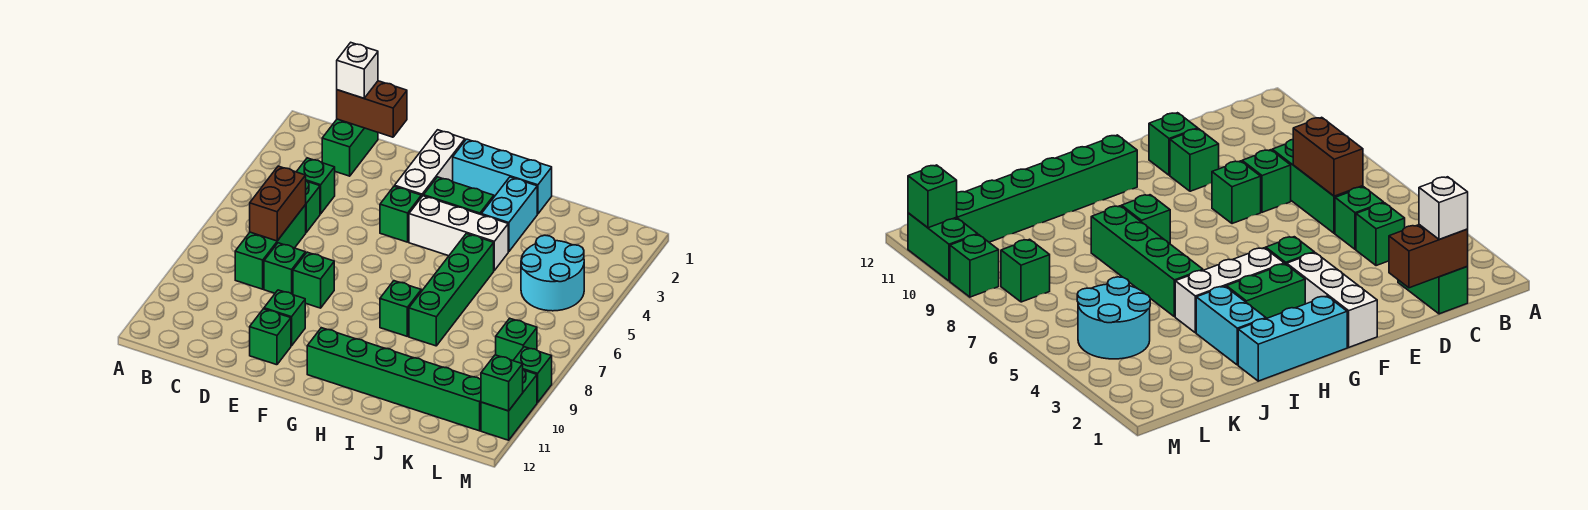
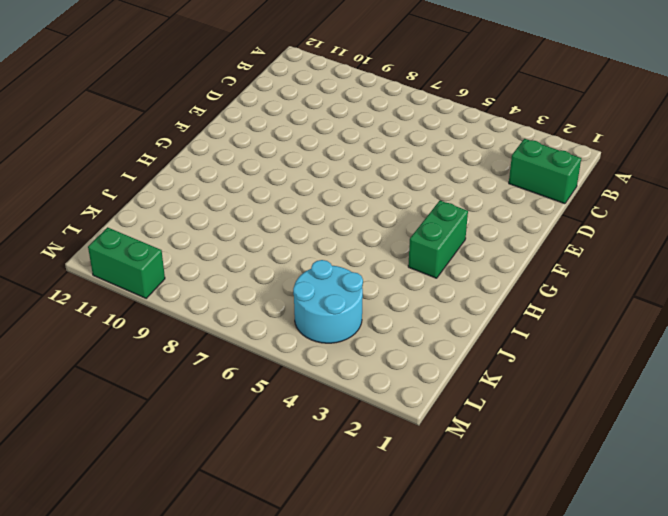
none -> green 1x1 brick [297,158,335,214]
none -> green 1x1 brick [305,181,320,232]
none -> green 1x3 brick [235,205,306,289]

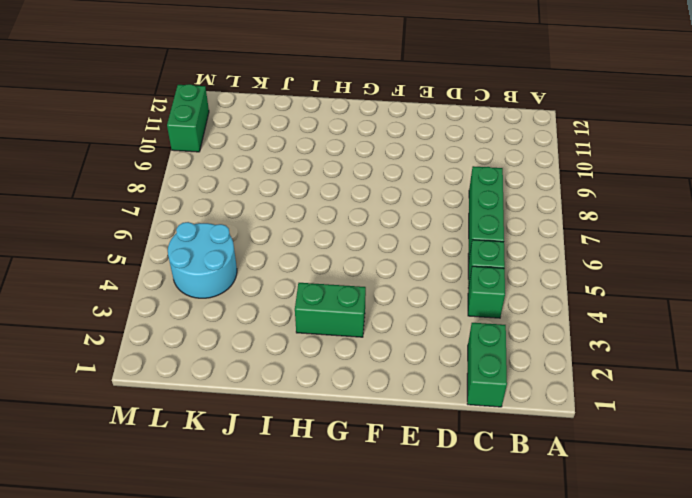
none -> green 1x1 brick [264,243,305,294]
none -> green 1x1 brick [293,252,334,308]
none -> green 1x1 brick [264,290,305,346]

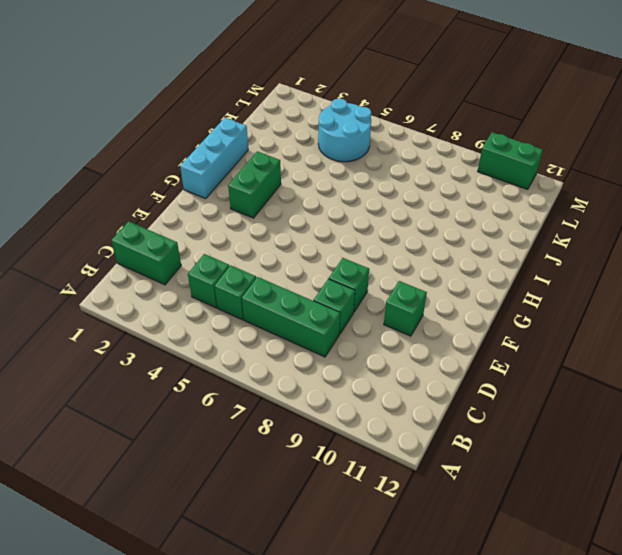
none -> green 1x1 brick [250,309,291,365]
none -> white 1x3 brick [395,130,465,197]
none -> green 1x1 brick [380,186,421,242]

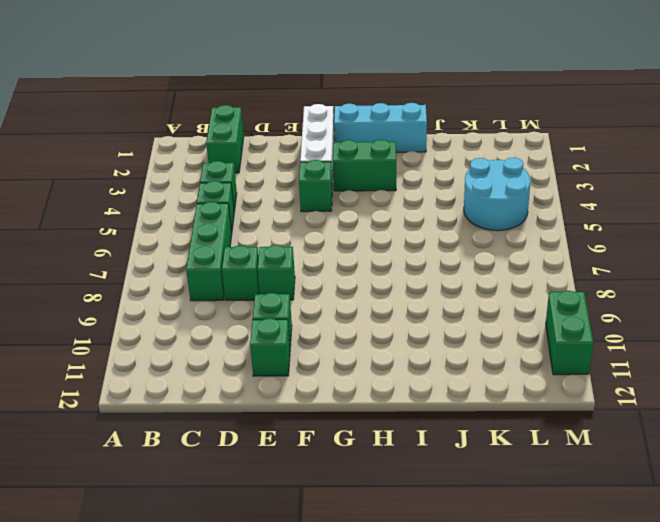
none -> white 1x3 brick [409,196,508,270]
none -> green 1x6 brick [307,328,481,431]
none -> green 1x1 brick [380,281,421,336]

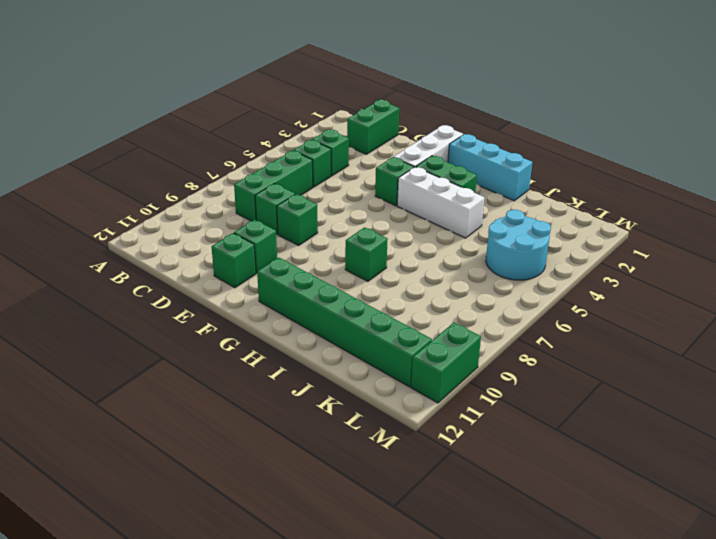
none -> cyan 1x2 brick [481,177,537,252]
none -> green 1x4 brick [409,234,494,346]
none -> green 1x1 brick [496,318,537,361]

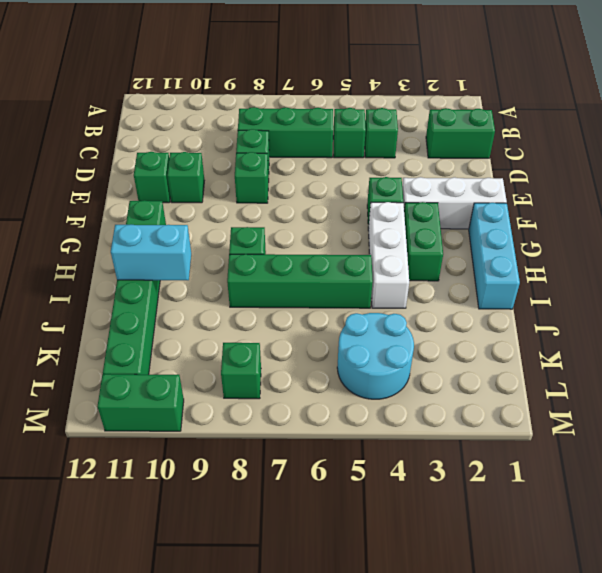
cyan 1x2 brick [111,225,191,280] -> cyan 1x2 brick moved to [481,177,537,252]
none -> green 1x1 brick [513,347,552,403]
none -> brown 1x2 brick [337,81,407,137]
none -> brown 1x2 brick [250,166,306,241]

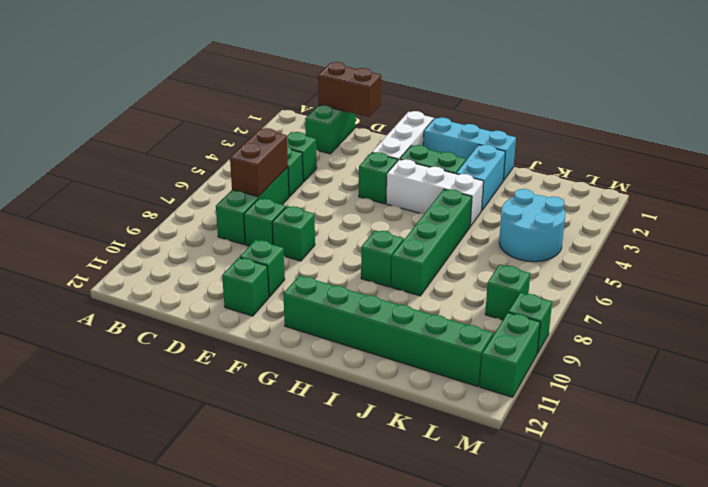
none -> green 1x1 brick [481,355,523,411]
none -> white 1x1 brick [337,43,378,98]

